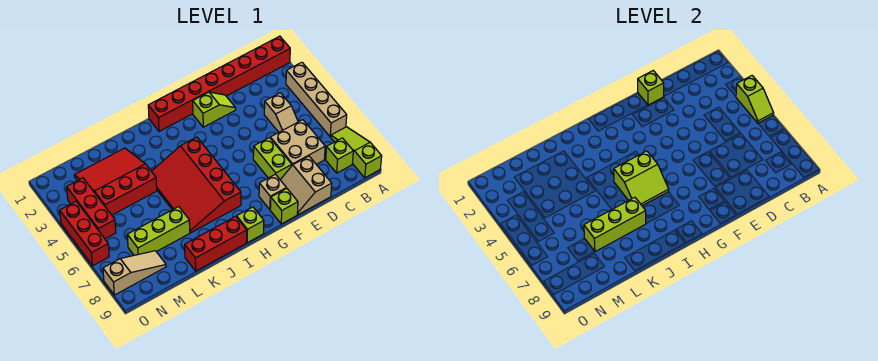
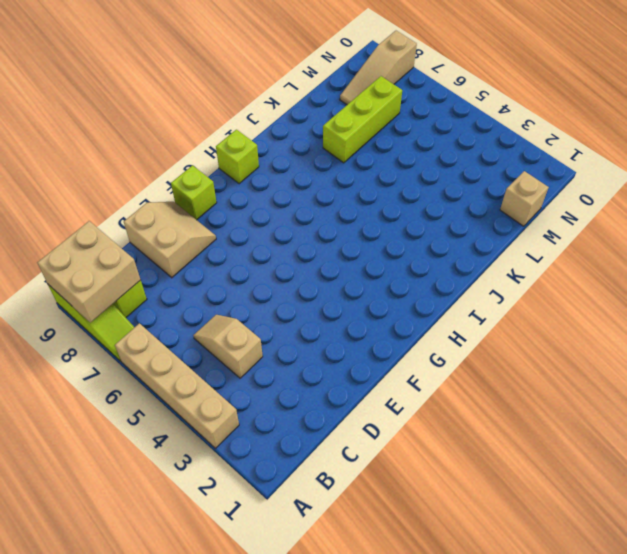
tan 2x2 brick [37,221,141,323] -> tan 2x2 brick moved to [270,120,325,165]
tan 1x1 brick [500,171,549,226] -> tan 1x1 brick moved to [259,174,286,210]
none -> red 1x8 brick [148,36,290,131]
none -> lime 1x2 slope [193,92,236,127]
none -> lime 1x2 brick [253,138,292,180]

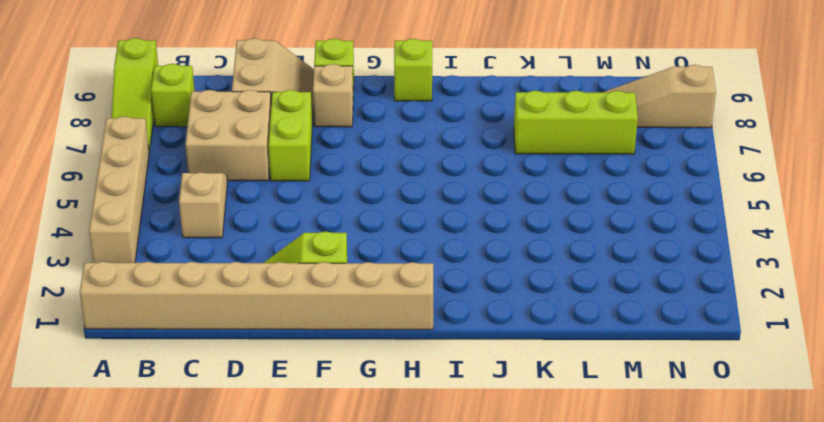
tan 1x8 brick [80,262,433,330] -> red 1x8 brick [148,36,290,131]
none -> red 3x4 slope [151,137,241,233]
none -> red 1x3 brick [185,216,247,271]
none -> red 3x3 slope [74,148,157,215]

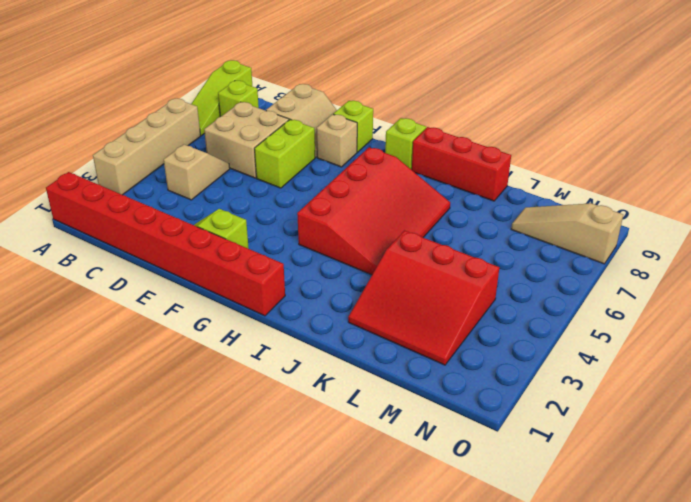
none -> lime 1x3 brick [127,207,190,255]
none -> red 1x3 brick [67,178,116,239]
none -> red 1x3 brick [60,201,109,266]

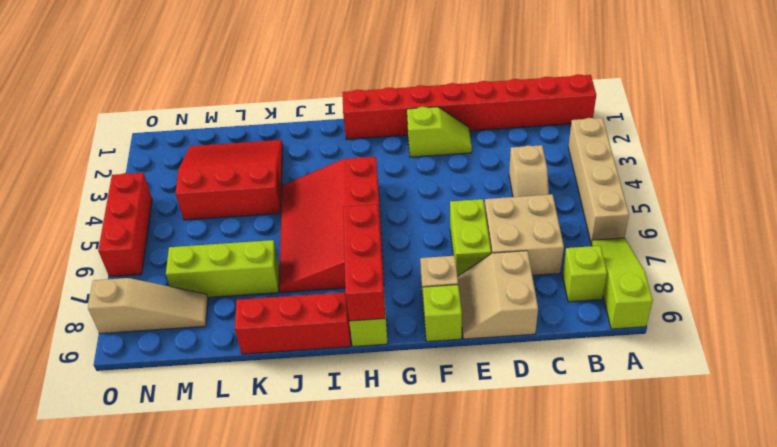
red 1x3 brick [343,204,385,321] -> red 1x3 brick moved to [67,178,116,239]
none -> lime 1x2 slope [736,76,774,123]
none -> lime 1x1 brick [638,71,664,105]
none -> lime 2x2 slope [614,151,669,206]

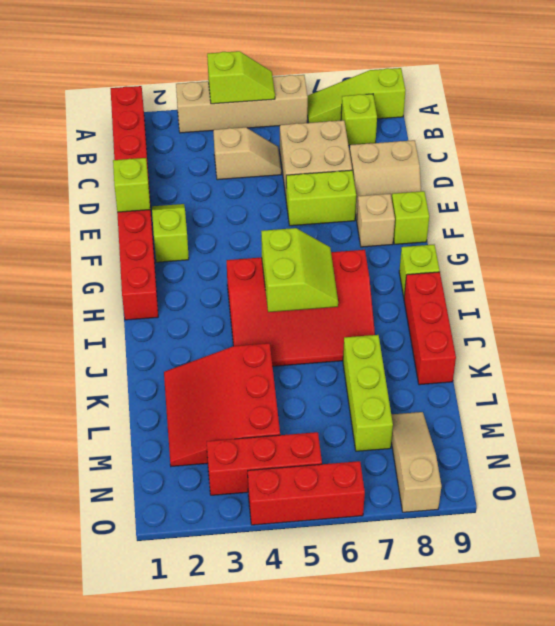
none -> lime 1x3 brick [584,197,646,252]

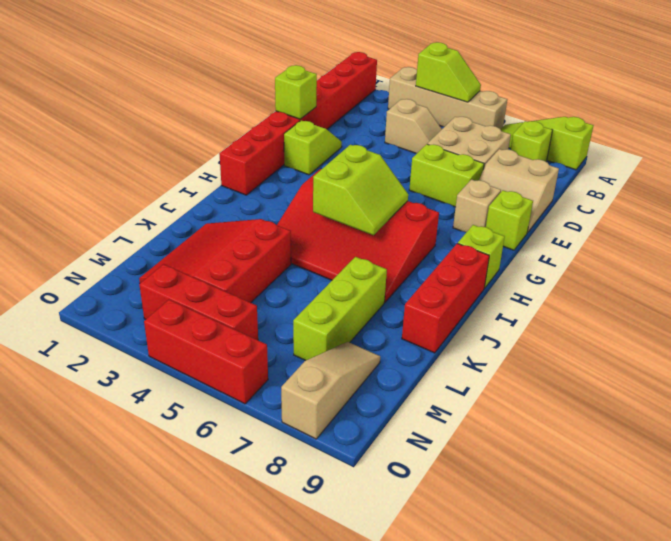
none -> lime 1x3 brick [584,197,646,252]

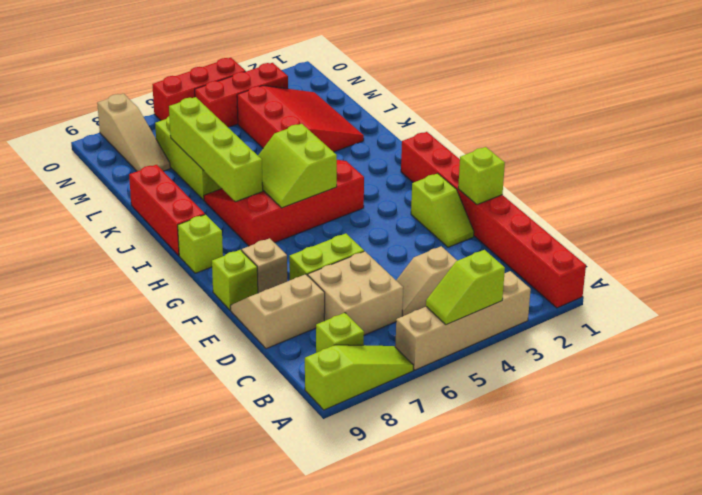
lime 1x4 brick [169,97,263,202] -> lime 1x3 brick [584,197,646,252]

